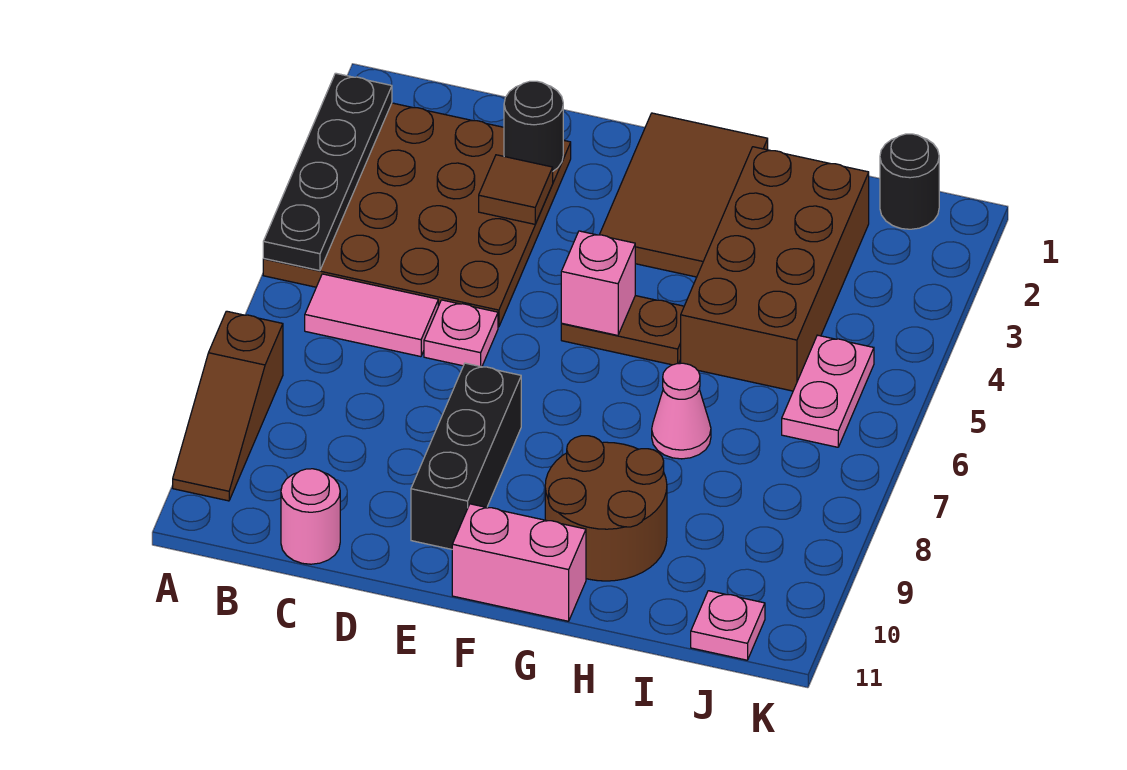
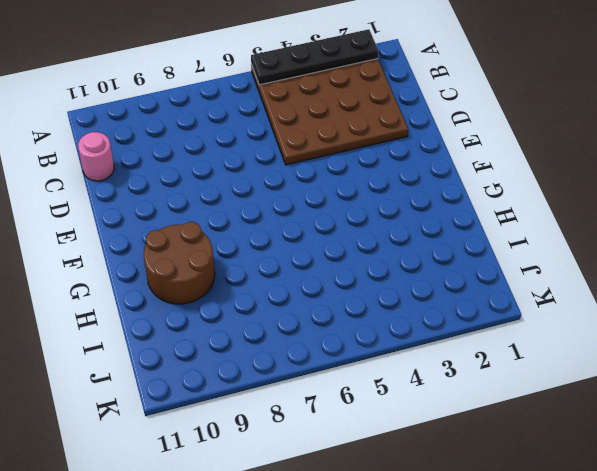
none -> brown 1x3 slope [173,311,283,501]
none -> pink 1x2 tile [305,274,438,357]
none -> pink 1x1 plate [424,300,498,367]

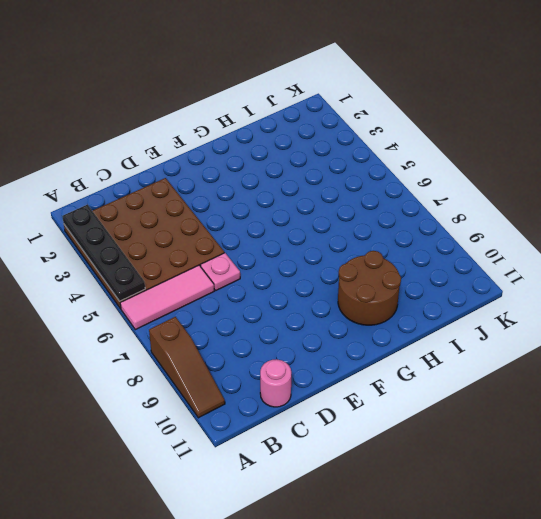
pink 1x3 tile [120,265,214,330] -> pink 1x2 tile [305,274,438,357]
none -> black 1x3 brick [411,363,521,549]
none -> brown 2x3 tile [600,113,768,277]
none -> brown 1x2 plate [561,296,684,365]

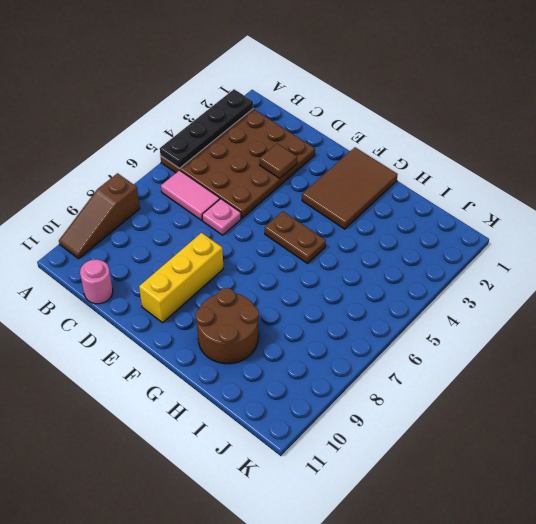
yellow 1x3 brick [139,233,223,323] -> black 1x3 brick [411,363,521,549]
none -> pink 1x2 brick [452,504,586,621]
none -> brown 2x4 brick [681,147,869,391]
none -> pink 1x1 cone [652,363,711,459]

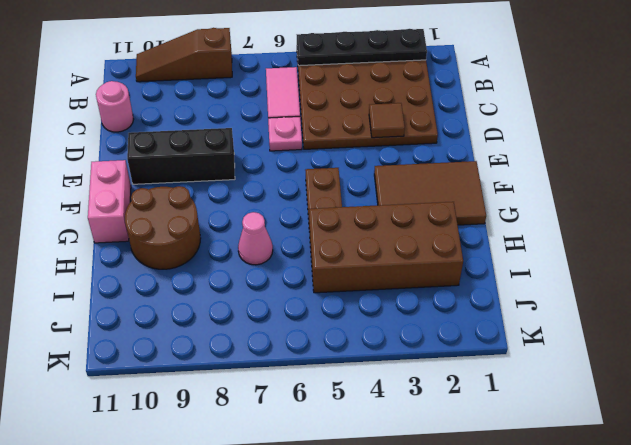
none -> black 1x1 round brick [880,134,939,229]
none -> pink 1x2 plate [782,335,874,447]
none -> pink 1x1 plate [691,591,765,660]

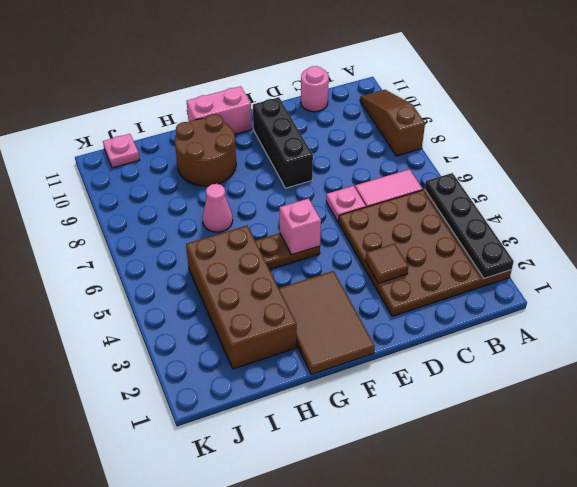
none -> black 1x1 round brick [880,134,939,229]
none -> pink 1x2 plate [782,335,874,447]
none -> black 1x1 round brick [504,81,563,171]

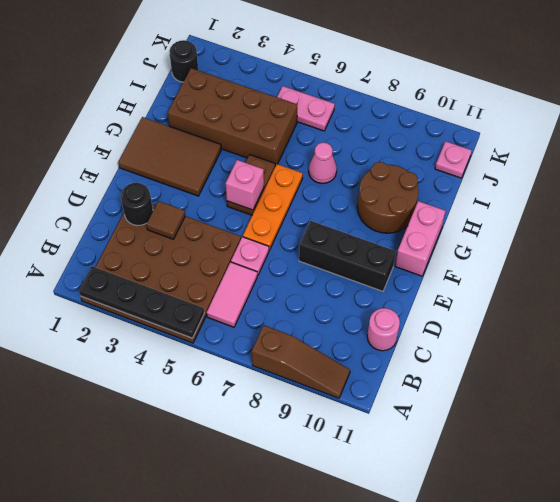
orange 1x3 plate [243,164,303,250] -> none

